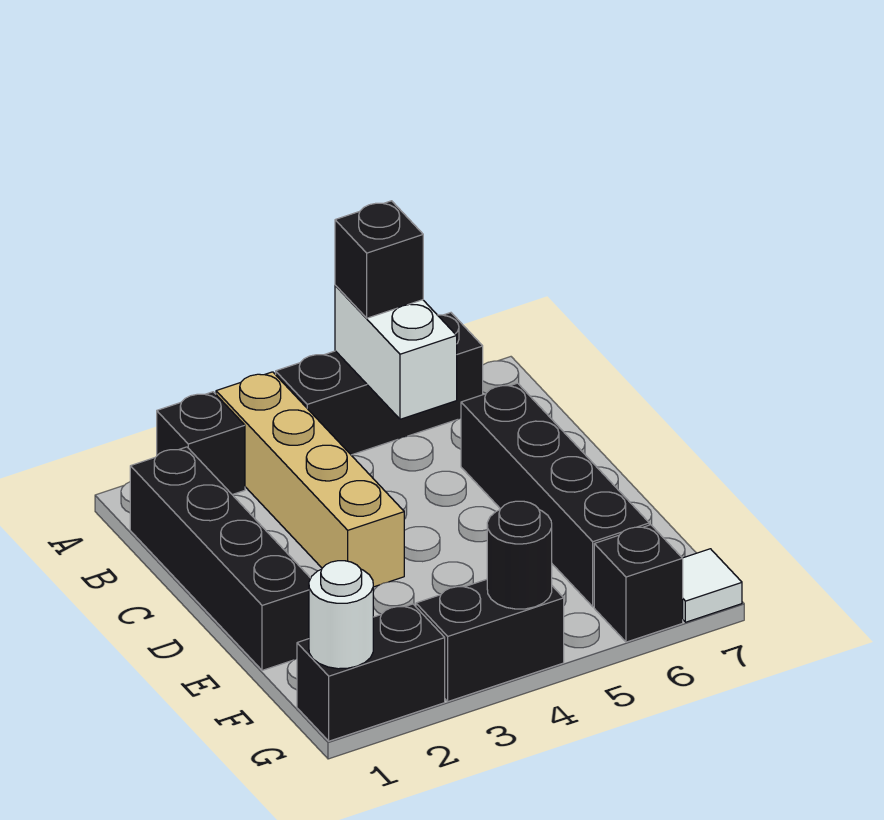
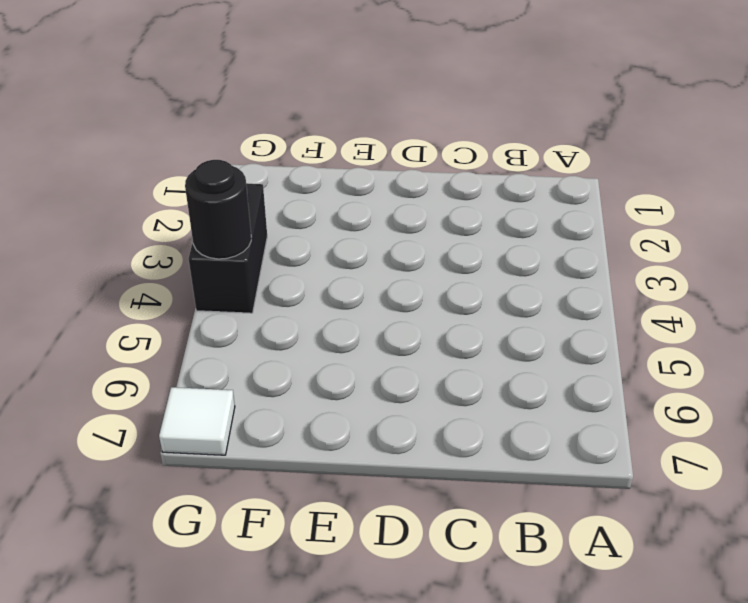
none -> black 1x1 brick [157,392,245,495]
none -> tan 1x4 brick [216,372,404,587]
none -> black 1x3 brick [276,313,483,455]

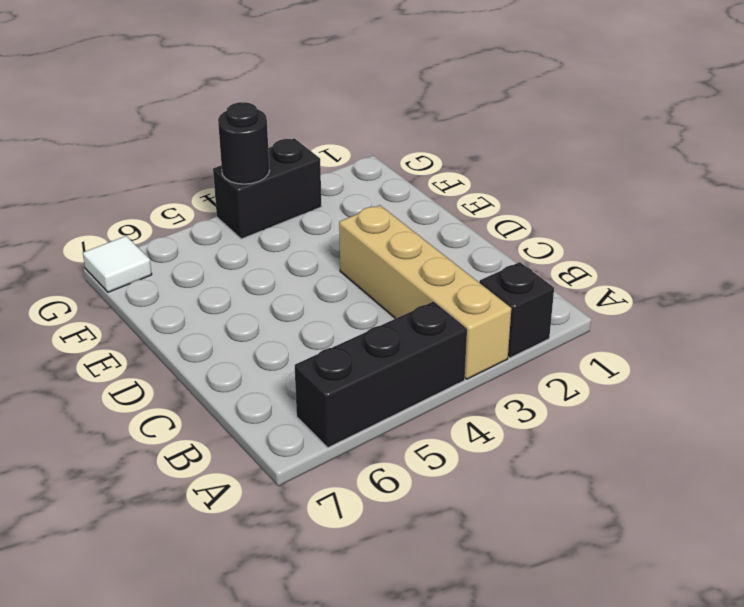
none -> black 1x4 brick [130,447,311,670]
none -> black 1x4 brick [461,383,649,607]
none -> black 1x2 brick [297,604,445,741]

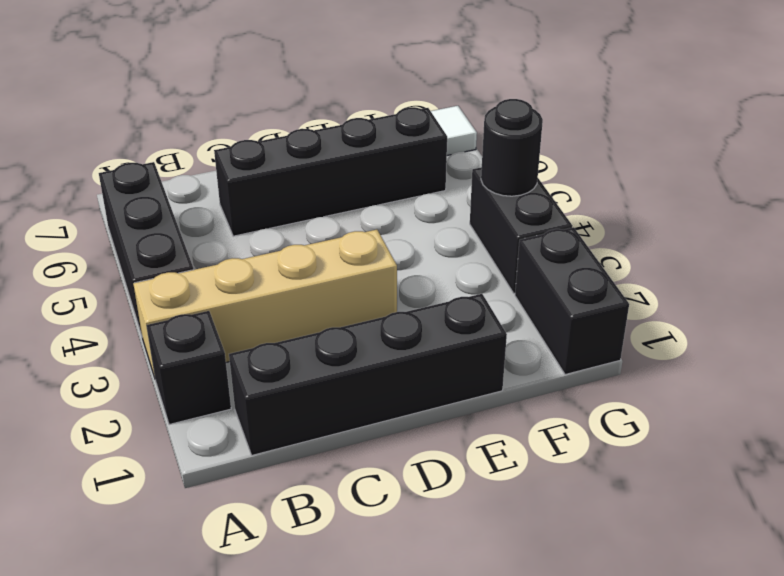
none -> black 1x1 brick [594,525,683,642]
none -> white 1x2 brick [335,285,457,419]
none -> white 1x1 round brick [309,561,373,669]

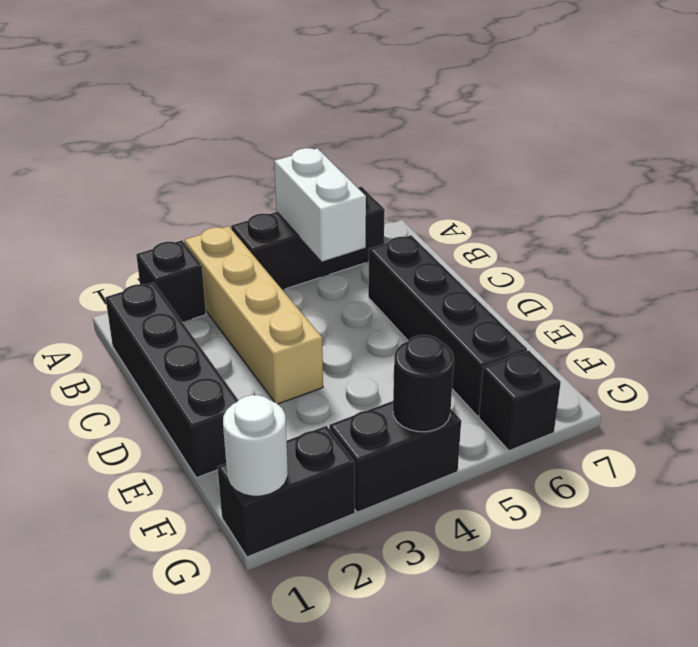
none -> white 1x1 tile [683,549,742,622]
none -> black 1x1 brick [335,201,423,318]

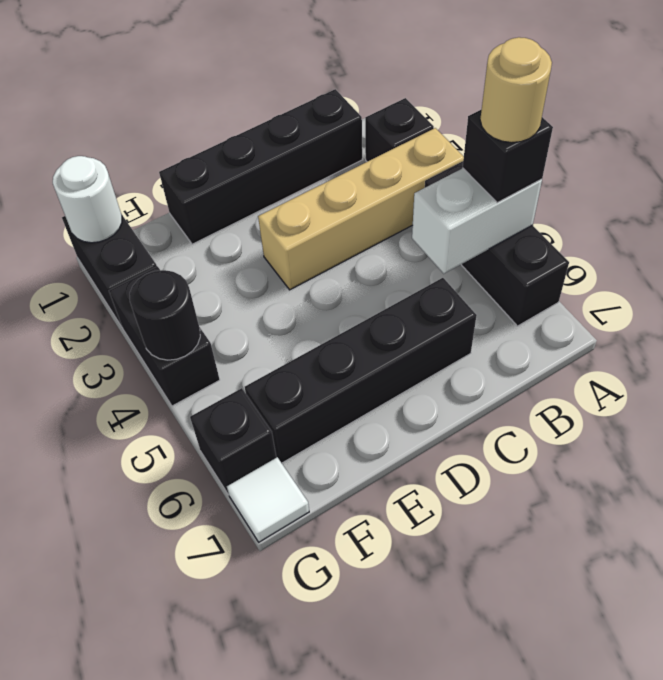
tan 1x1 round brick [480,37,552,143] -> none

